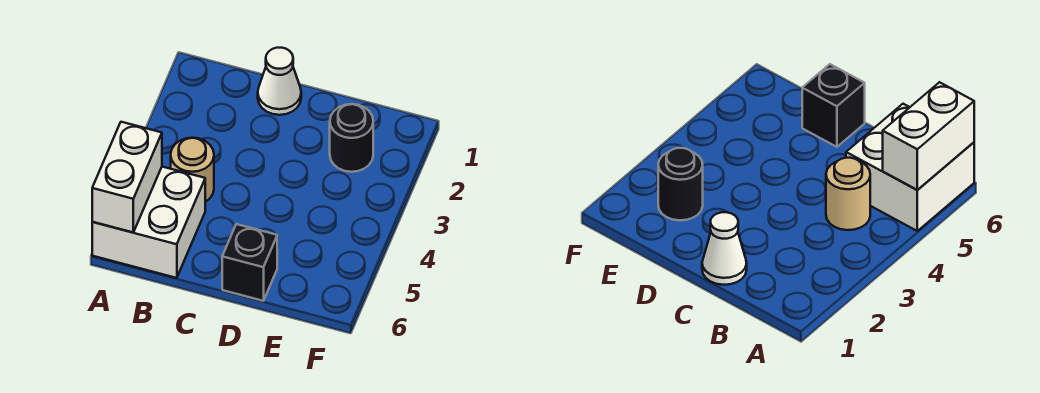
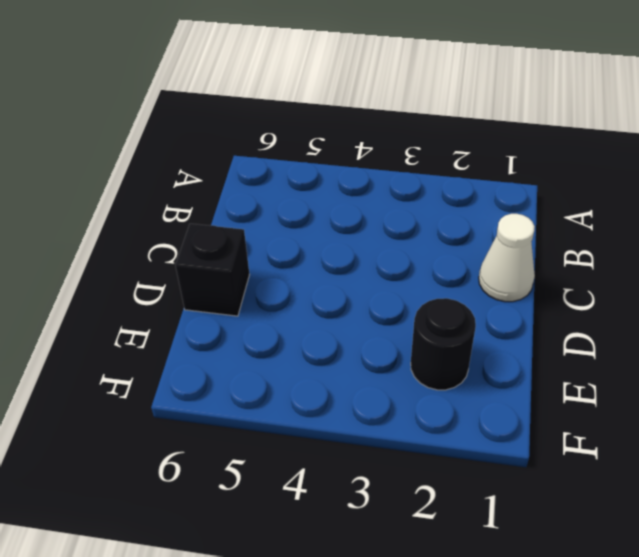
none -> white 2x2 brick [92,167,205,278]
none -> tan 1x1 round brick [171,138,214,202]

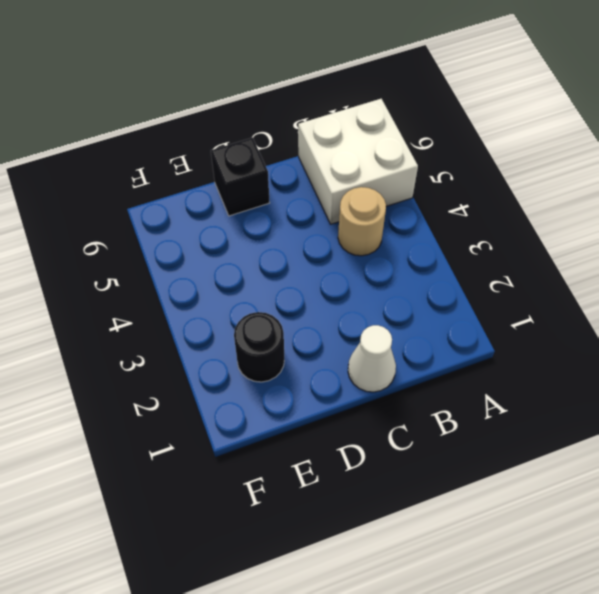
none -> white 1x2 brick [92,122,162,232]

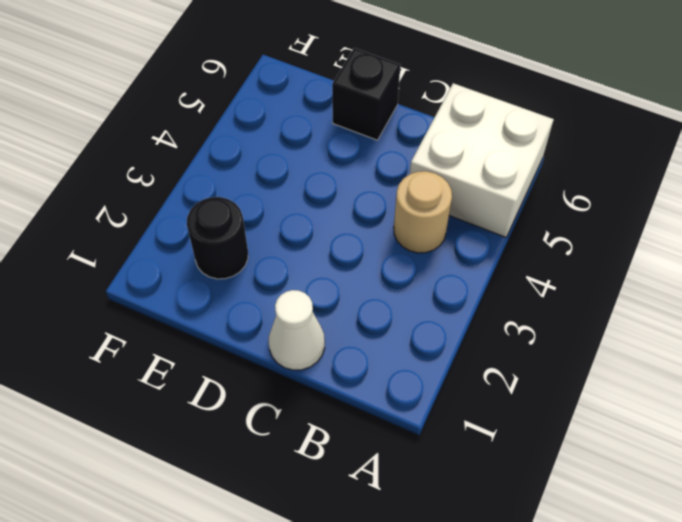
none -> white 1x2 brick [92,122,162,232]

